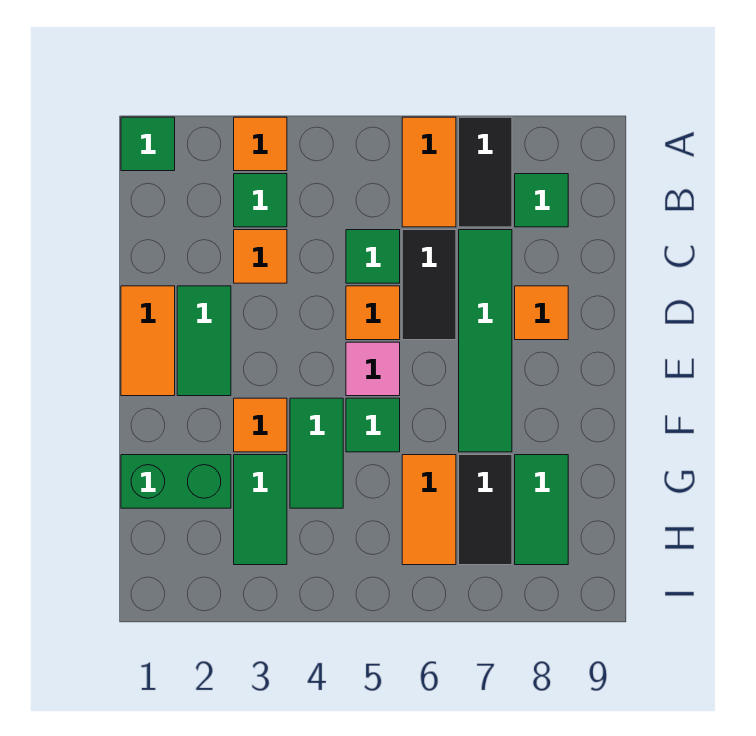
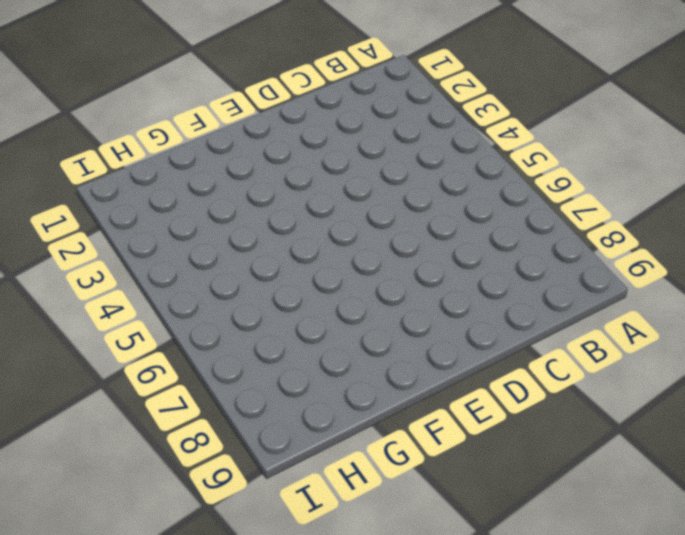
none -> green 1x1 tile [121,117,175,171]
none -> orange 1x1 tile [234,117,287,171]
none -> orange 1x2 tile [402,117,456,227]

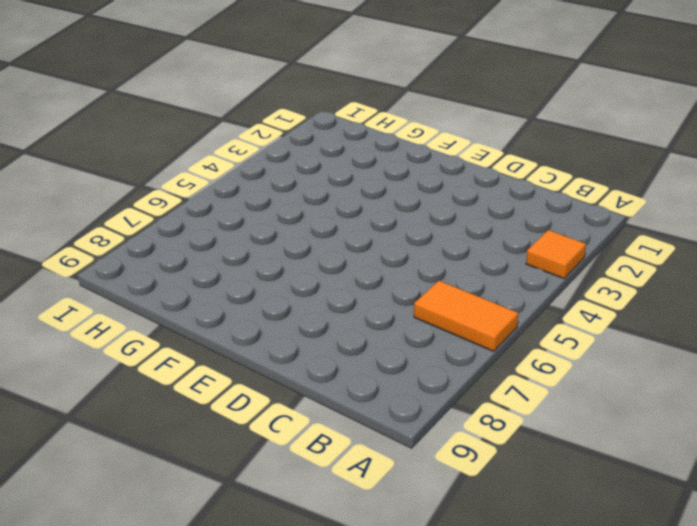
none -> green 1x1 tile [121,117,175,171]
none -> black 1x2 tile [459,117,512,227]
none -> green 1x1 tile [234,174,287,227]

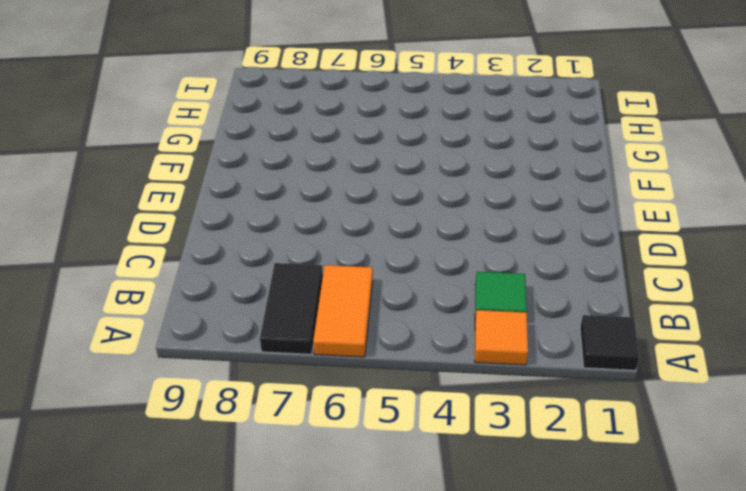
black 1x1 tile [580,315,639,370] -> green 1x1 tile [121,117,175,171]
none -> green 1x1 tile [515,174,568,227]
none -> orange 1x1 tile [234,230,287,283]
none -> green 1x1 tile [346,230,400,283]

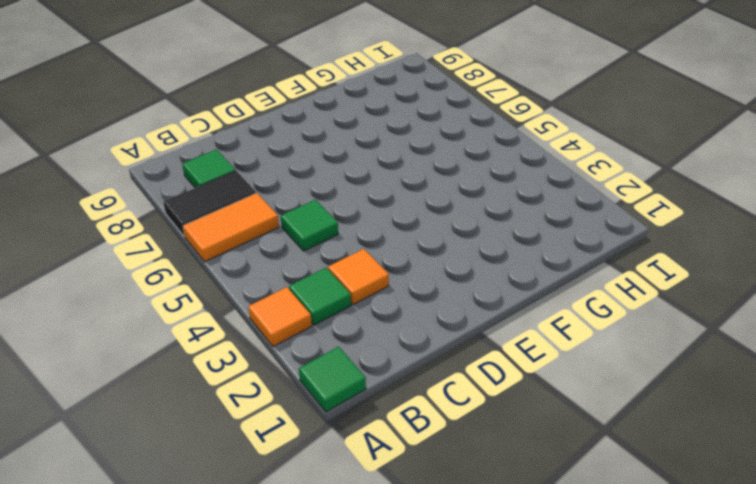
none -> black 1x2 tile [402,230,456,340]
none -> green 1x4 tile [459,230,512,452]
none -> orange 1x2 tile [121,286,175,396]

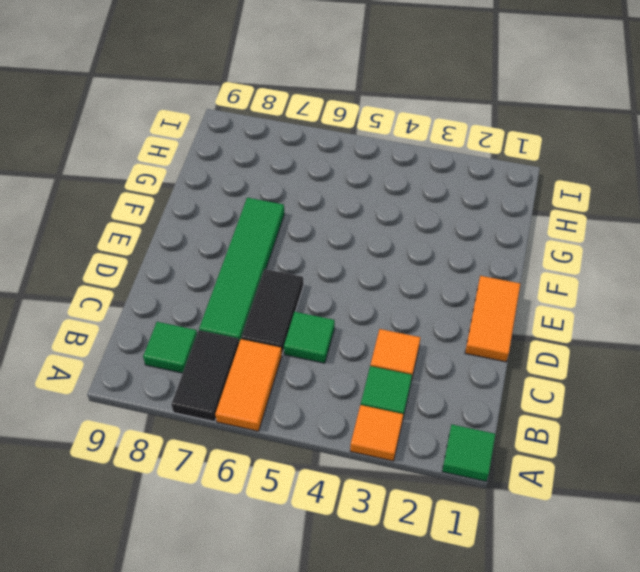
none -> green 1x2 tile [177,286,231,396]
none -> orange 1x1 tile [346,286,400,340]
none -> orange 1x1 tile [515,286,568,340]

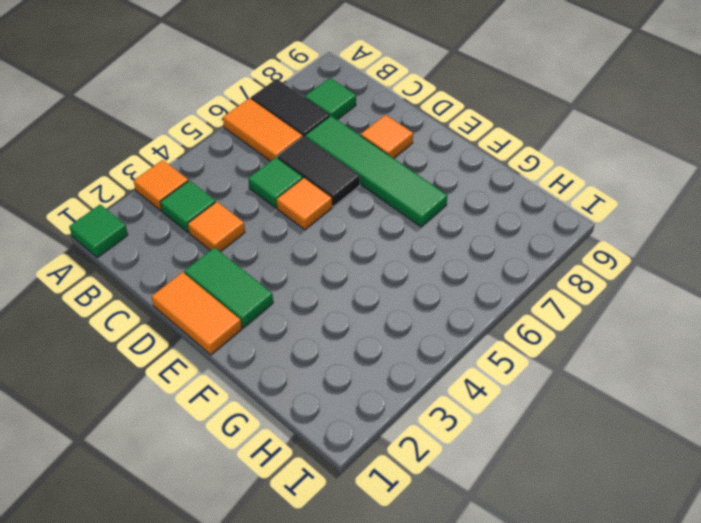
none -> pink 1x1 tile [346,342,400,396]
none -> orange 1x1 tile [234,398,287,452]
none -> green 1x2 tile [290,398,343,508]

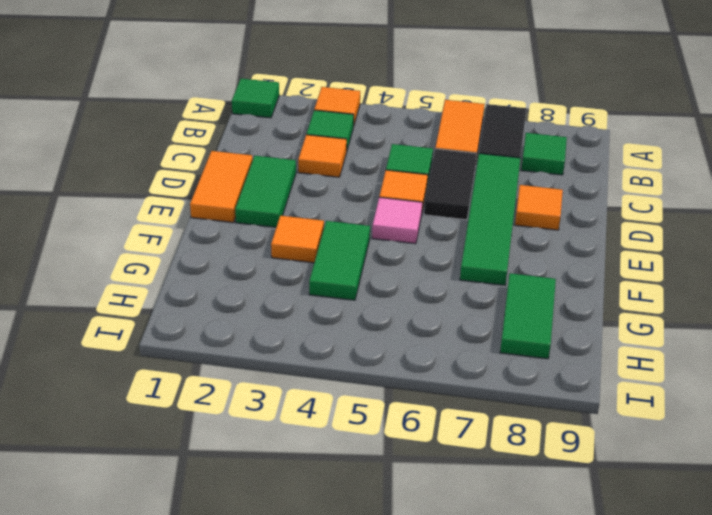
none -> green 1x1 tile [346,398,400,452]
none -> green 1x2 brick [121,455,231,508]
none -> green 1x2 tile [234,455,287,565]

